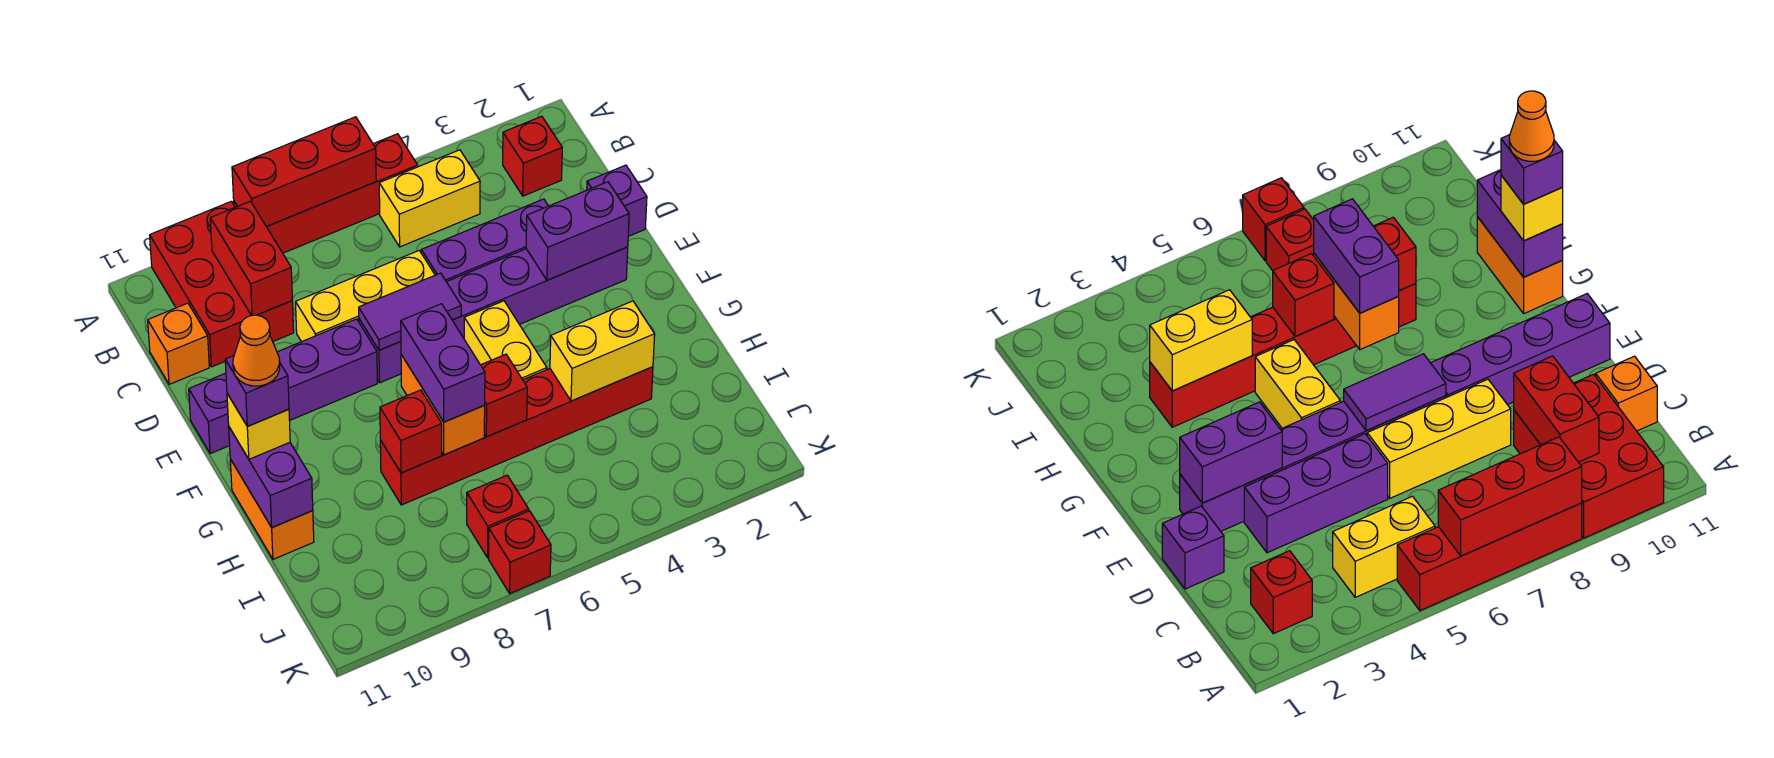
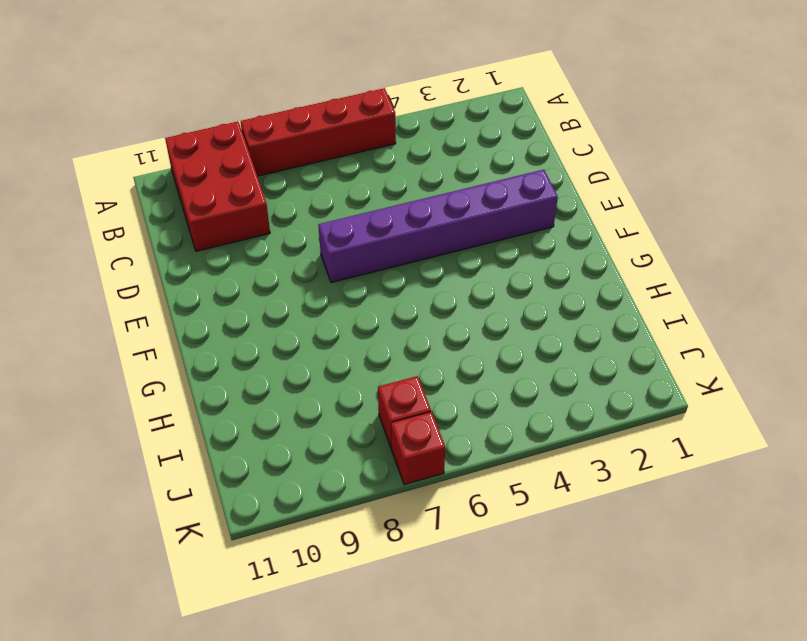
none -> red 1x1 brick [503,116,562,196]
none -> yellow 1x2 brick [379,150,480,247]
none -> orange 1x1 brick [148,303,209,384]

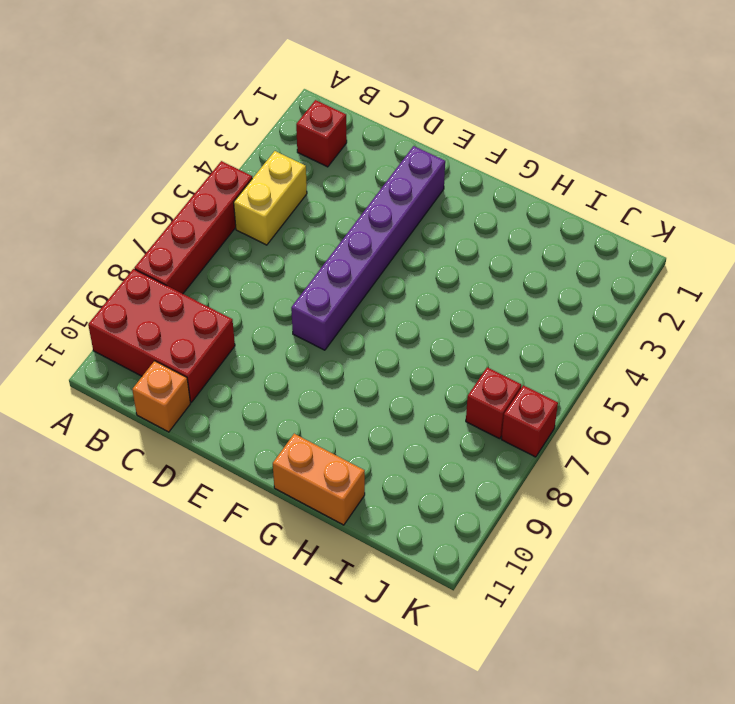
none -> purple 1x1 brick [587,165,647,236]
none -> purple 1x3 brick [421,199,548,282]
none -> yellow 1x3 brick [296,251,435,342]

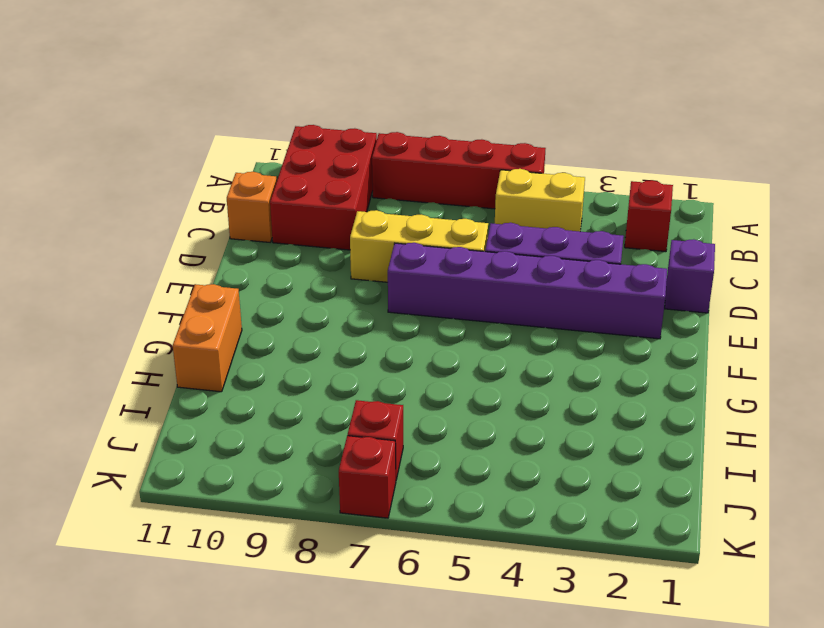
none -> purple 1x4 brick [189,319,377,454]
none -> yellow 1x2 brick [464,301,547,380]
none -> red 1x6 brick [380,367,653,505]

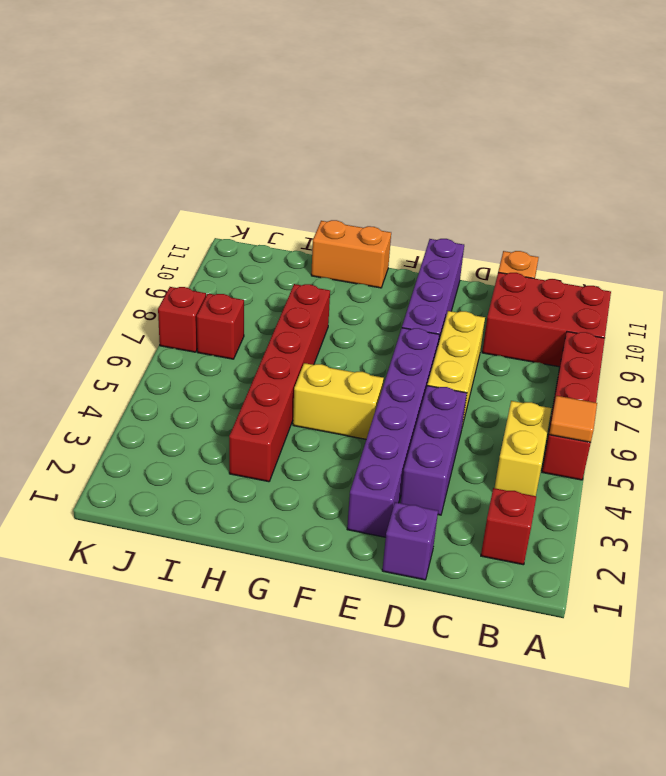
orange 1x1 tile [549,396,597,443] -> none
none -> red 1x3 brick [232,117,376,227]
none -> red 1x2 brick [210,201,292,316]
none -> purple 1x2 brick [526,182,629,280]

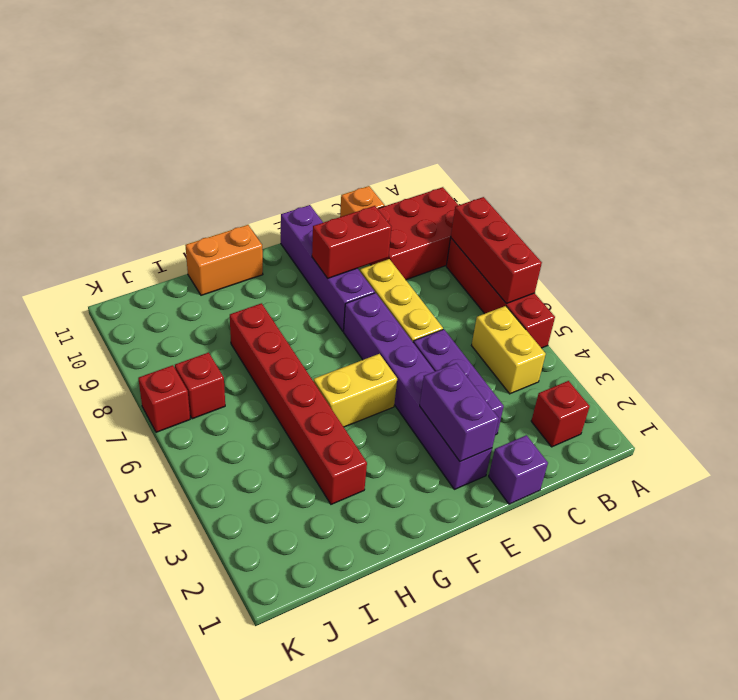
red 1x2 brick [312,206,391,278] -> red 1x2 brick moved to [210,201,292,316]
none -> purple 1x2 tile [359,273,461,350]
none -> orange 1x2 brick [401,355,485,455]
none -> purple 1x2 brick [229,427,313,528]

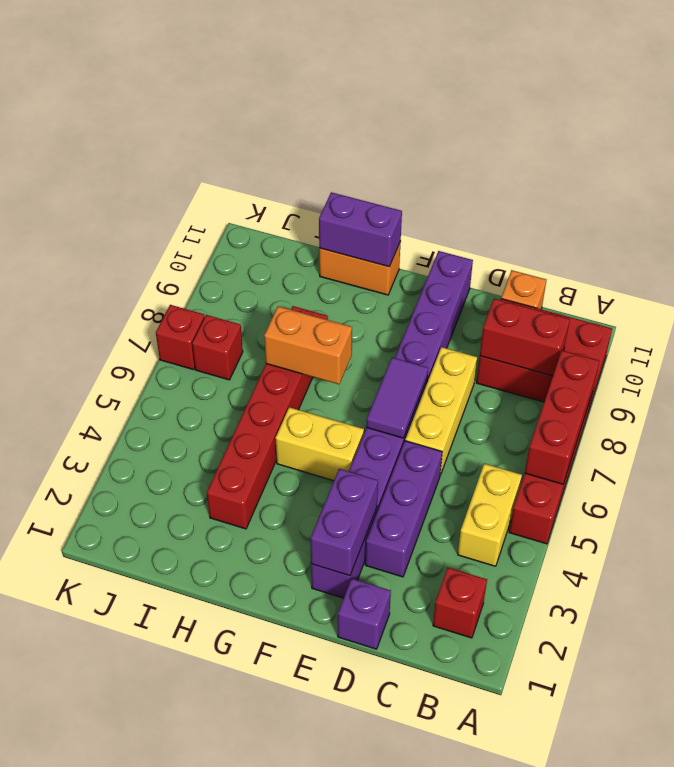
none -> yellow 1x2 brick [550,301,655,401]
none -> red 1x1 brick [481,354,527,437]
none -> red 1x1 brick [380,390,442,473]

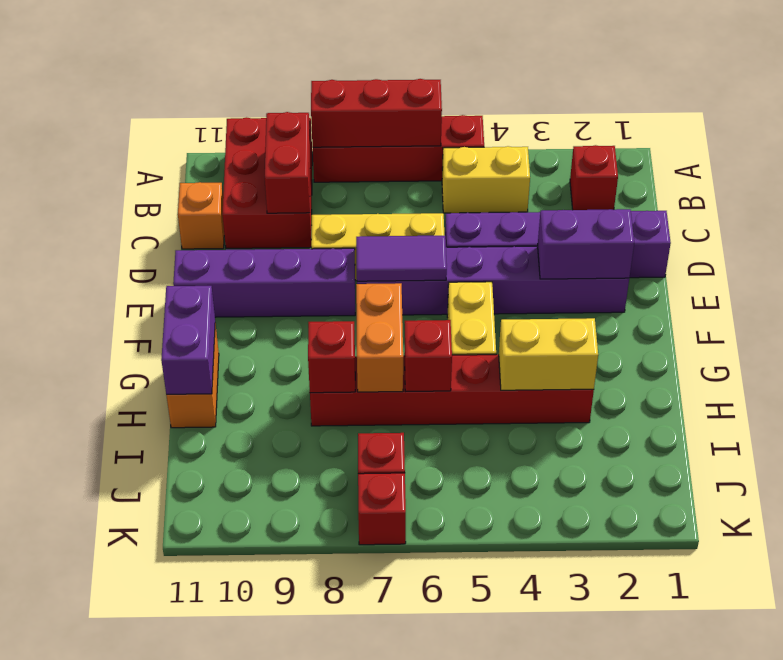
none -> purple 1x2 brick [401,304,485,422]
none -> yellow 1x1 brick [227,394,290,459]
none -> purple 1x1 brick [225,356,289,426]

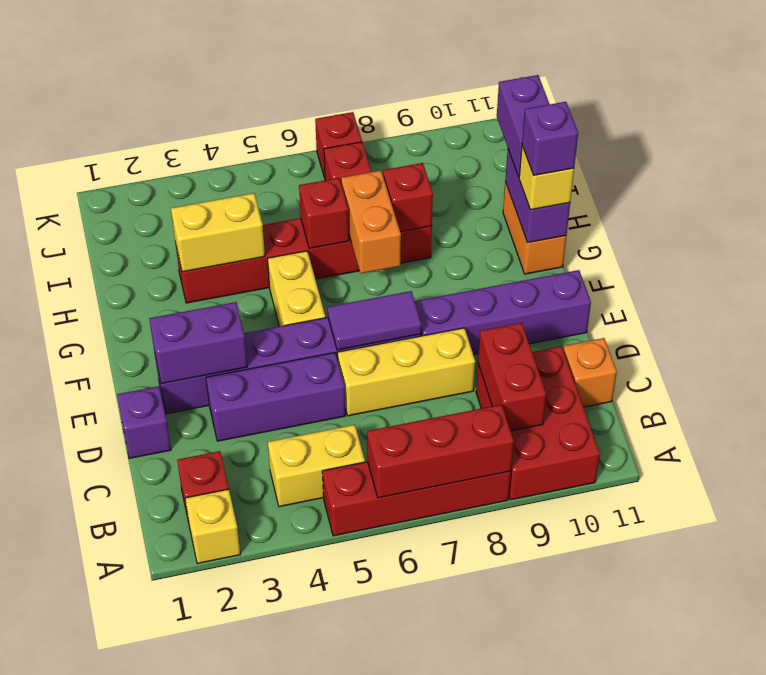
yellow 1x1 brick [185,489,240,564] -> none
purple 1x2 brick [497,75,549,177] -> purple 1x2 brick moved to [401,304,485,422]
none -> orange 1x1 cone [233,315,280,386]

